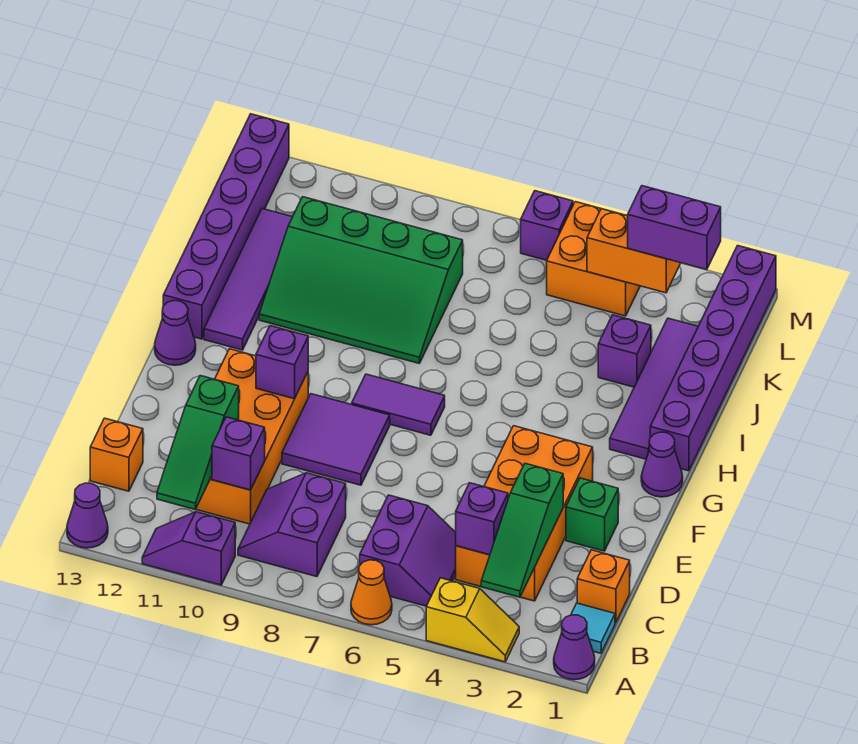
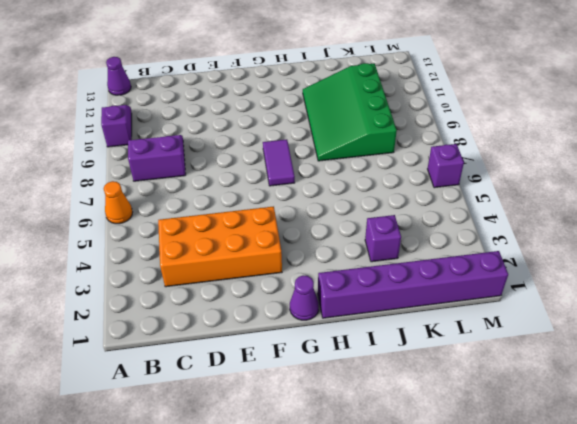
none -> purple 1x1 cone [554,615,595,680]
none -> yellow 1x2 slope [426,578,519,662]
none -> cyan 1x1 tile [571,603,615,653]
none -> purple 2x2 slope [360,495,456,606]

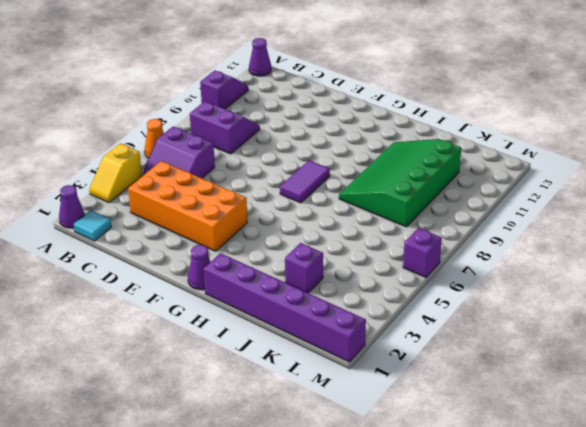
none -> orange 1x1 brick [577,550,630,623]
none -> orange 2x4 brick [196,349,308,524]
none -> orange 1x1 brick [90,418,143,491]
none -> green 1x1 brick [566,478,618,551]

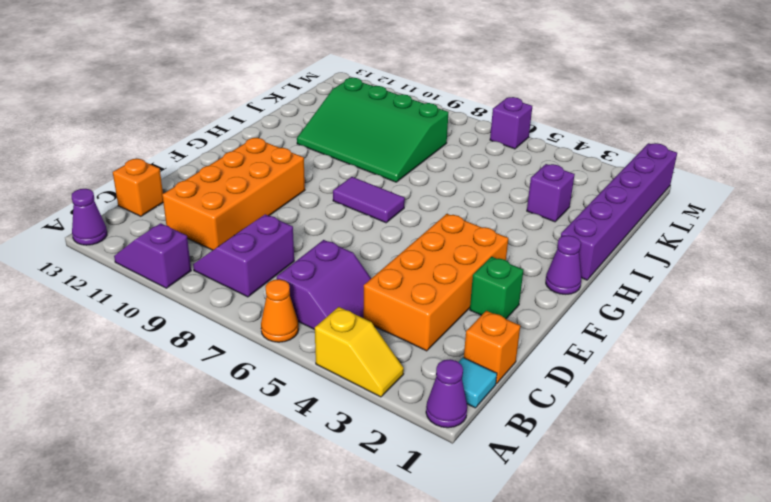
none -> purple 2x2 tile [282,394,390,485]
none -> purple 1x1 cone [155,301,196,365]
none -> purple 1x4 tile [610,318,698,459]
none -> purple 1x4 tile [204,209,292,350]

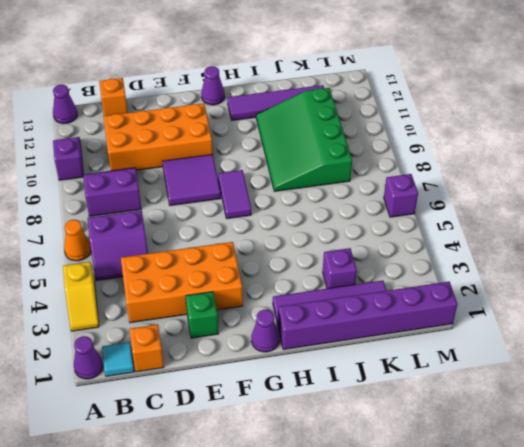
none -> purple 1x6 brick [163,114,289,339]
none -> orange 2x2 brick [547,202,640,316]
none -> green 1x3 slope [481,463,563,597]
none -> green 1x3 slope [157,376,239,510]

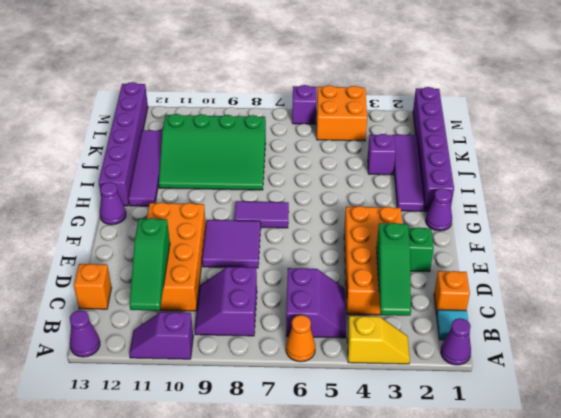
none -> purple 1x1 brick [456,483,508,555]
none -> purple 1x1 brick [212,417,265,490]
none -> purple 1x1 brick [256,326,308,399]
none -> orange 1x2 brick [587,209,680,293]

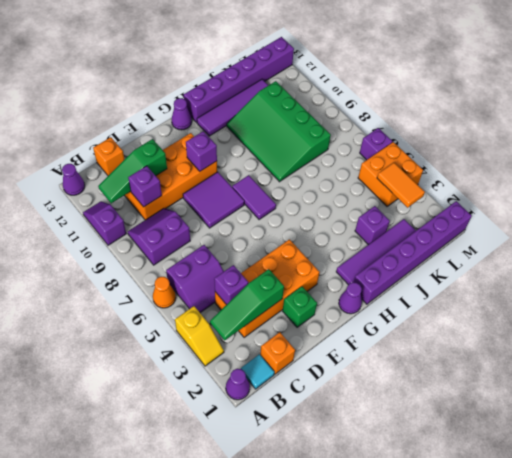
orange 1x2 tile [377,163,425,208] -> orange 1x2 brick [587,209,680,293]
none -> purple 1x2 brick [628,186,721,270]

